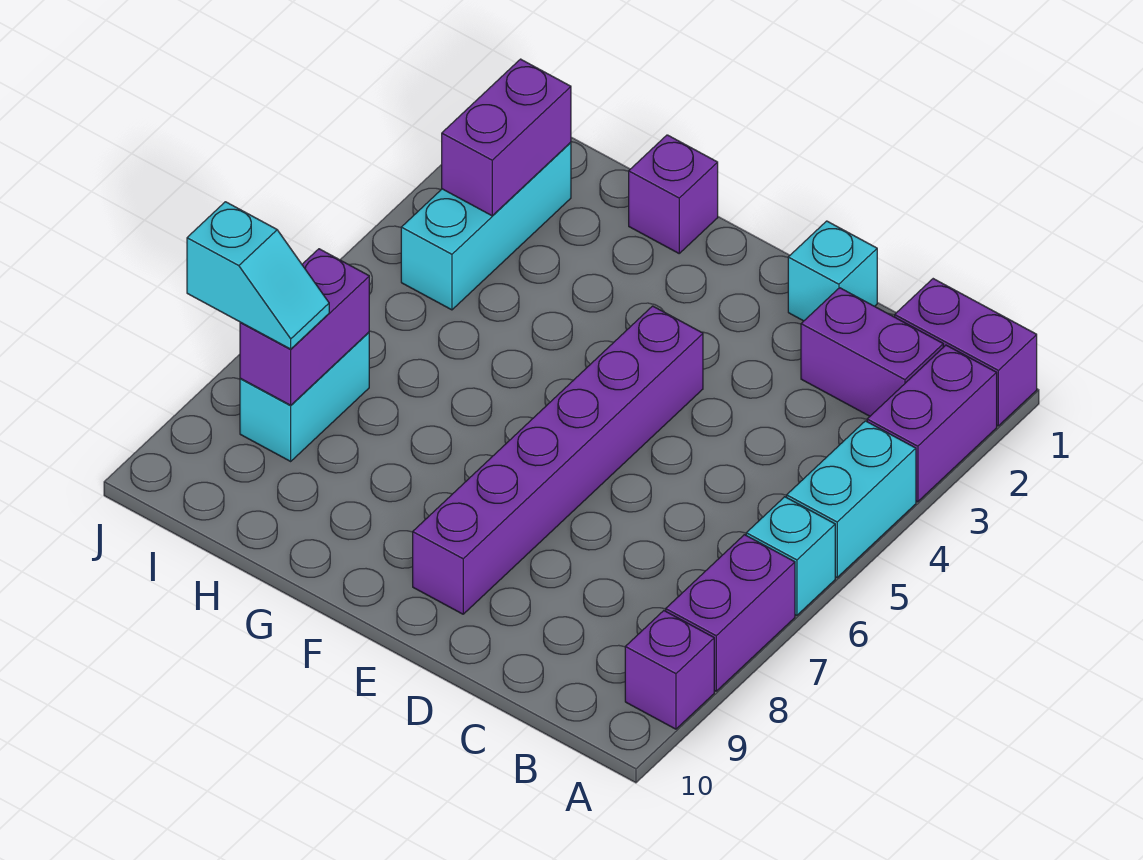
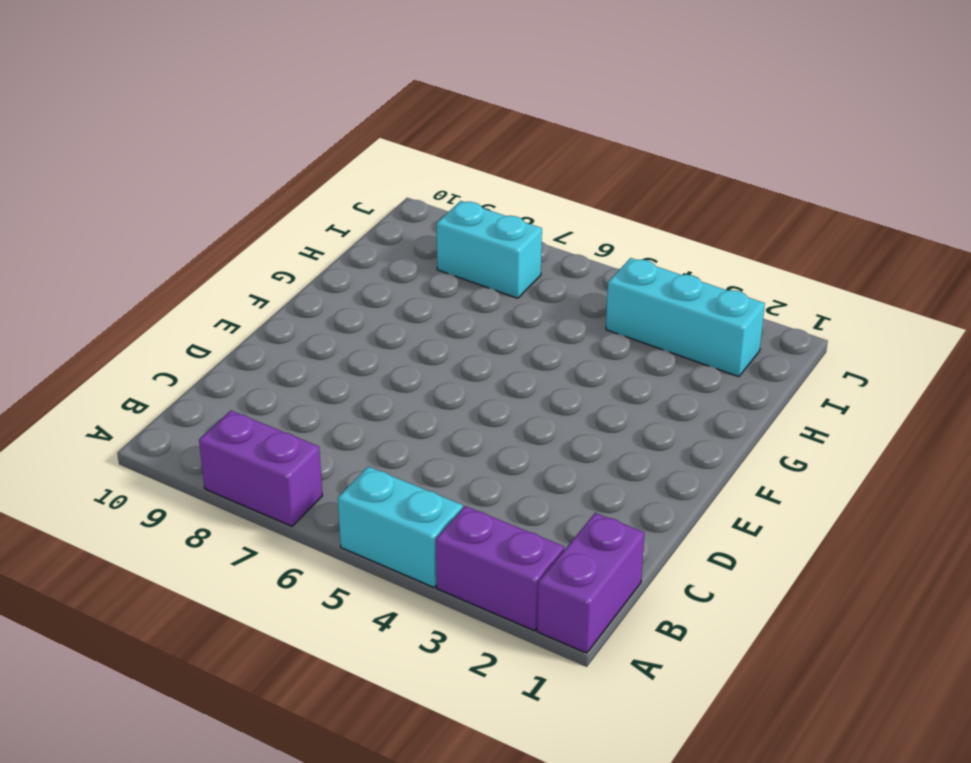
none -> cyan 1x1 brick [746,497,835,615]
none -> purple 1x1 brick [625,611,714,729]
none -> purple 1x2 brick [801,288,943,416]

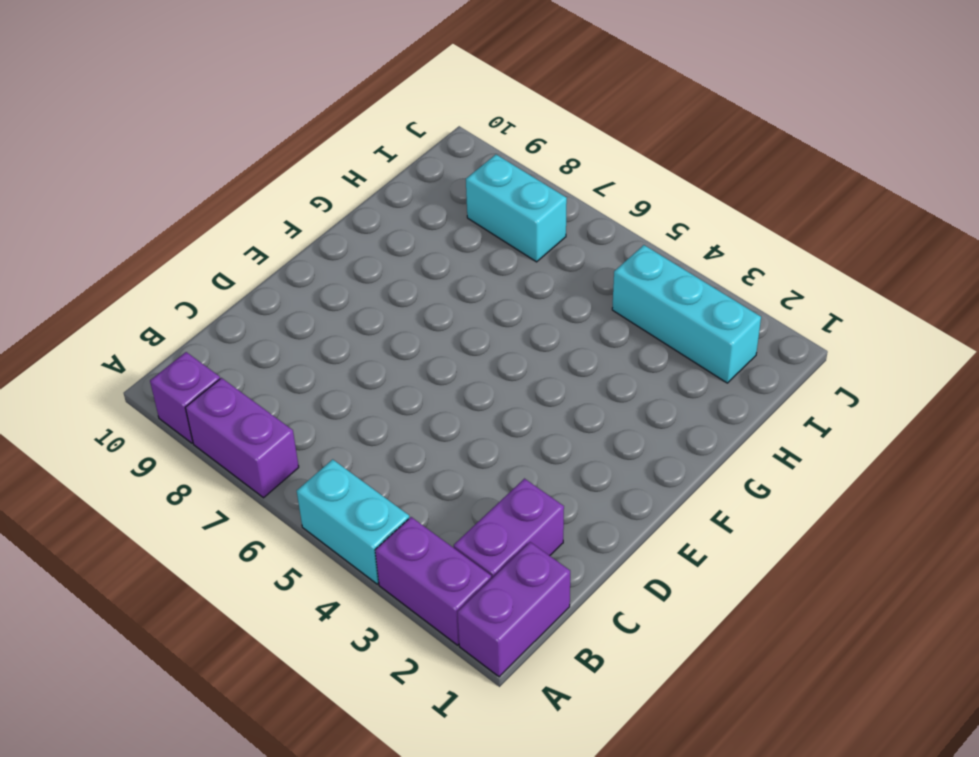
none -> cyan 1x1 brick [746,497,835,615]
none -> cyan 1x1 brick [788,221,877,321]
none -> purple 1x6 brick [413,306,703,614]

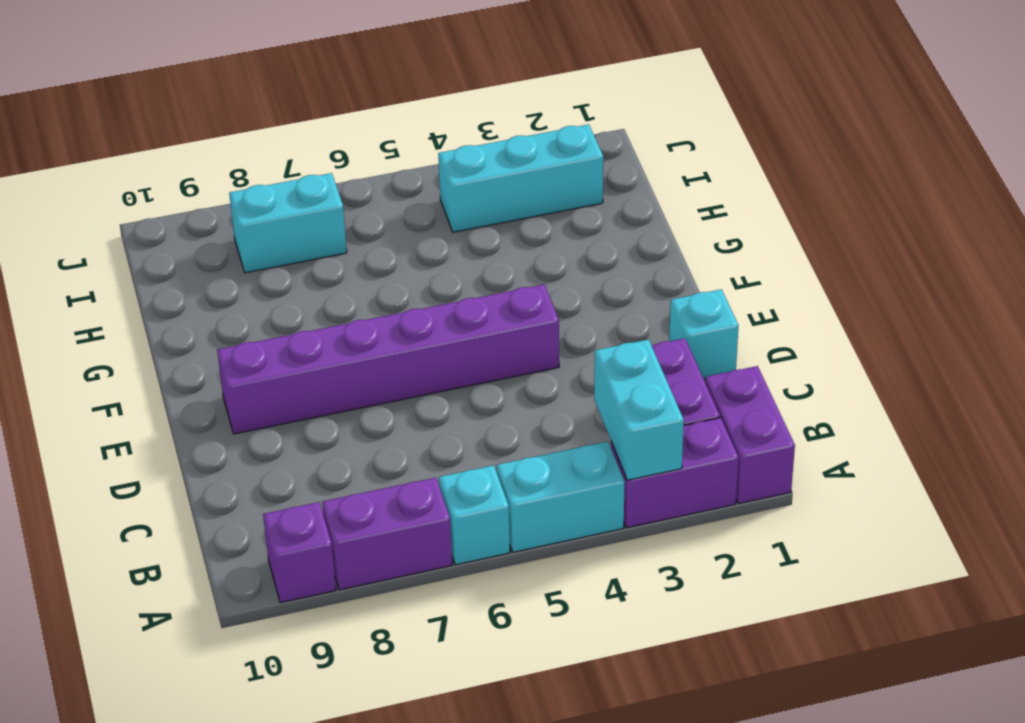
cyan 1x2 brick [594,339,684,480] -> none
none -> purple 1x1 brick [629,135,718,253]
none -> purple 1x2 brick [442,59,571,216]
none -> purple 1x2 brick [240,249,369,405]

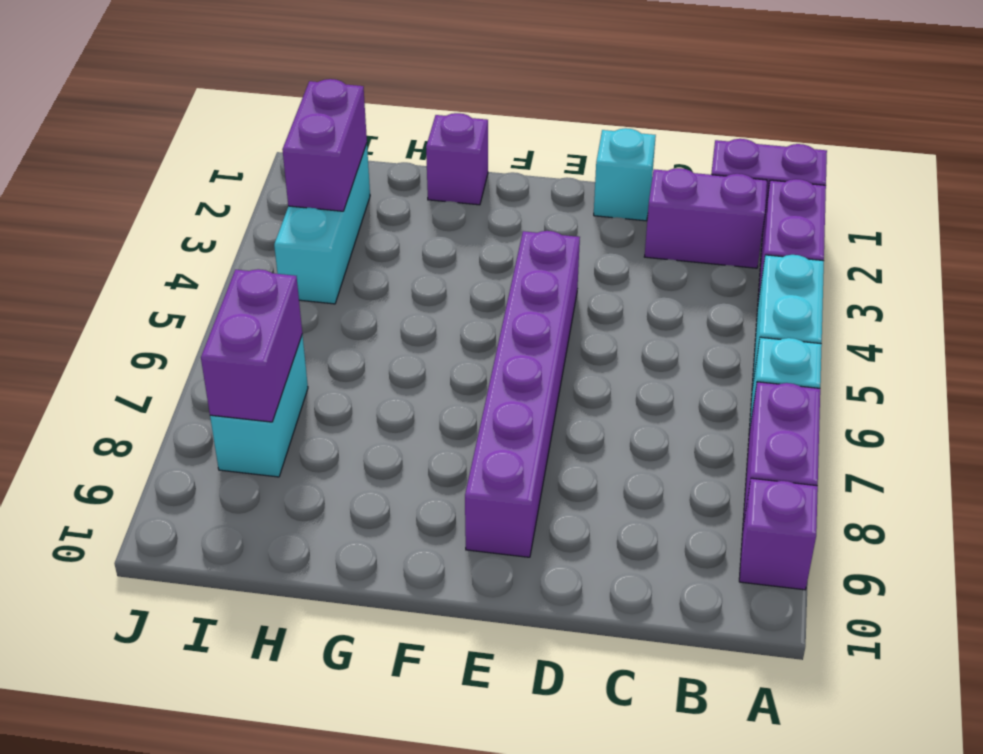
none -> cyan 1x2 slope [187,202,329,349]

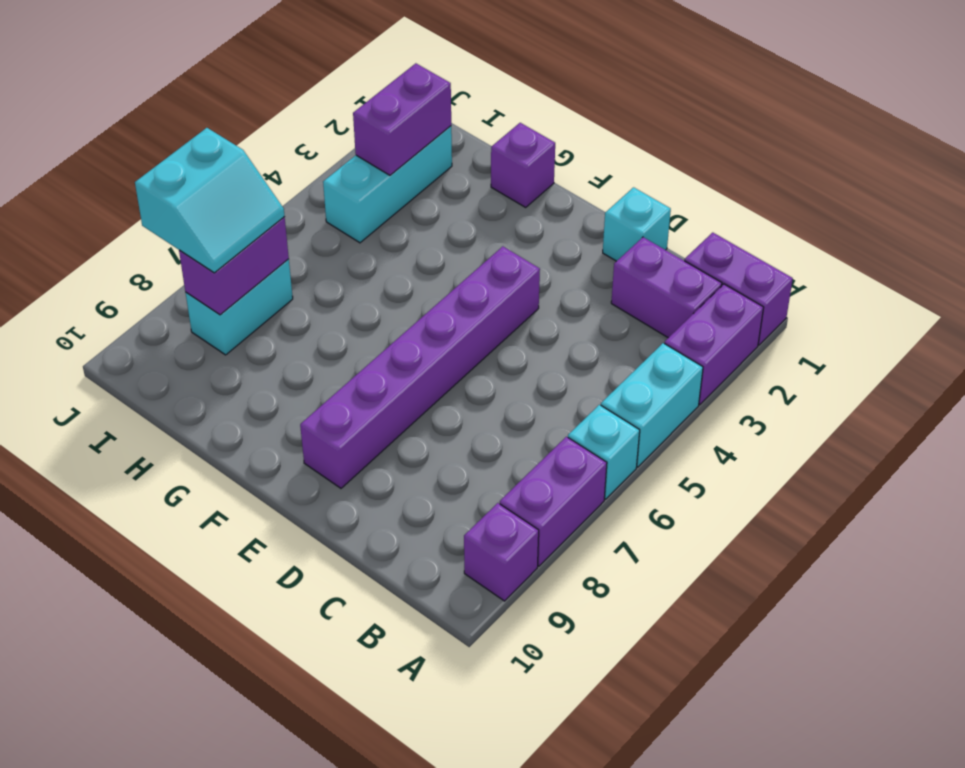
cyan 2x2 slope [135,128,285,273] -> cyan 1x2 slope [187,202,329,349]

